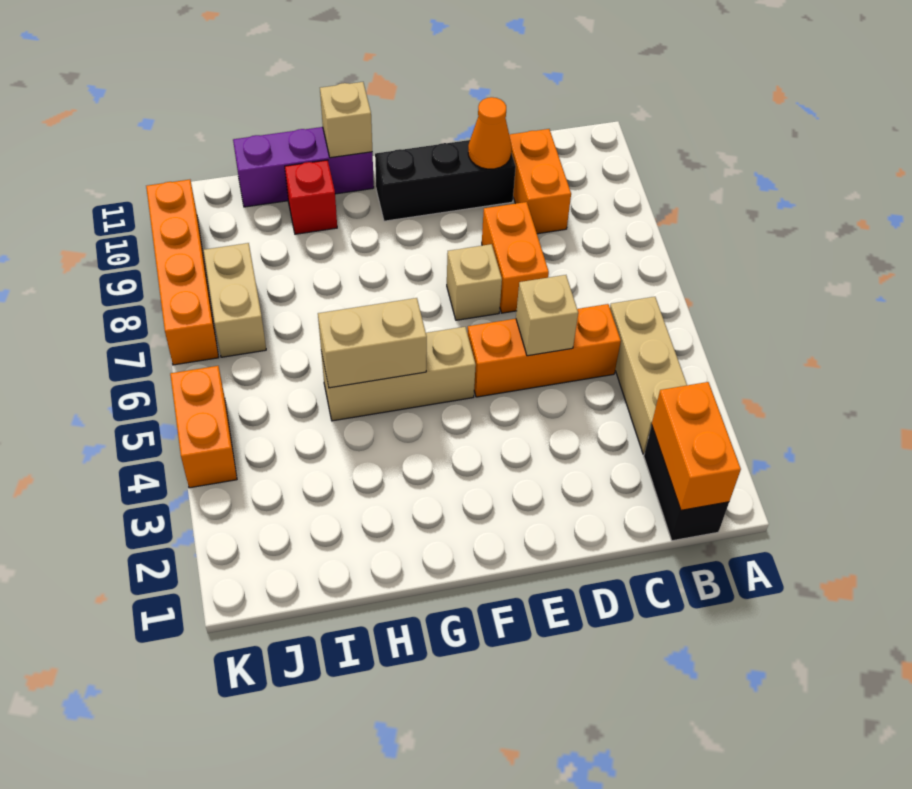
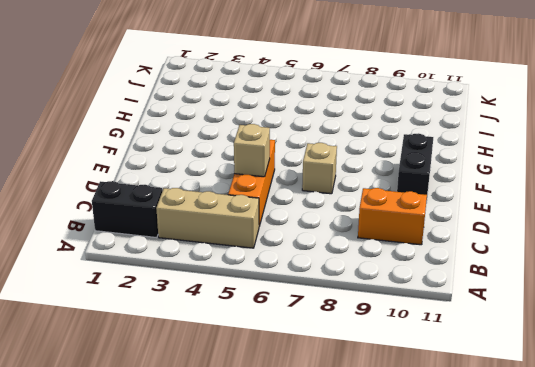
black 1x2 brick [397,133,433,203] -> black 1x3 brick [375,140,516,221]
none -> orange 1x2 brick [482,202,549,313]
none -> tan 1x3 brick [321,327,476,421]
none -> purple 1x3 brick [233,127,374,207]

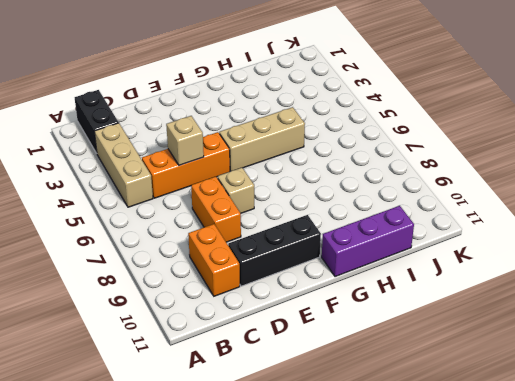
none -> red 1x1 brick [285,160,337,234]
none -> tan 1x2 brick [204,243,266,357]
none -> orange 1x2 brick [170,366,237,488]

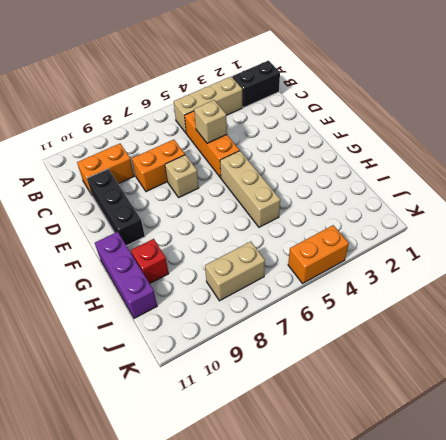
none -> orange 1x4 brick [146,180,219,365]
none -> orange 1x2 brick [652,382,741,510]
none -> orange 1x1 cone [468,97,512,169]

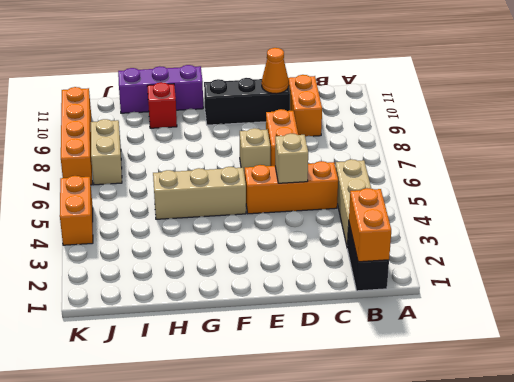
none -> tan 1x2 brick [318,298,427,388]
none -> tan 1x1 brick [320,82,372,158]

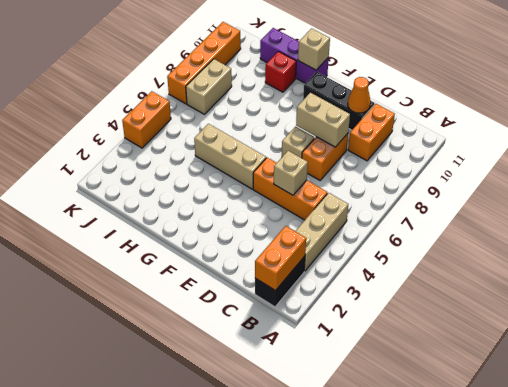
tan 1x2 brick [296,93,350,147] -> tan 1x2 brick moved to [318,298,427,388]

